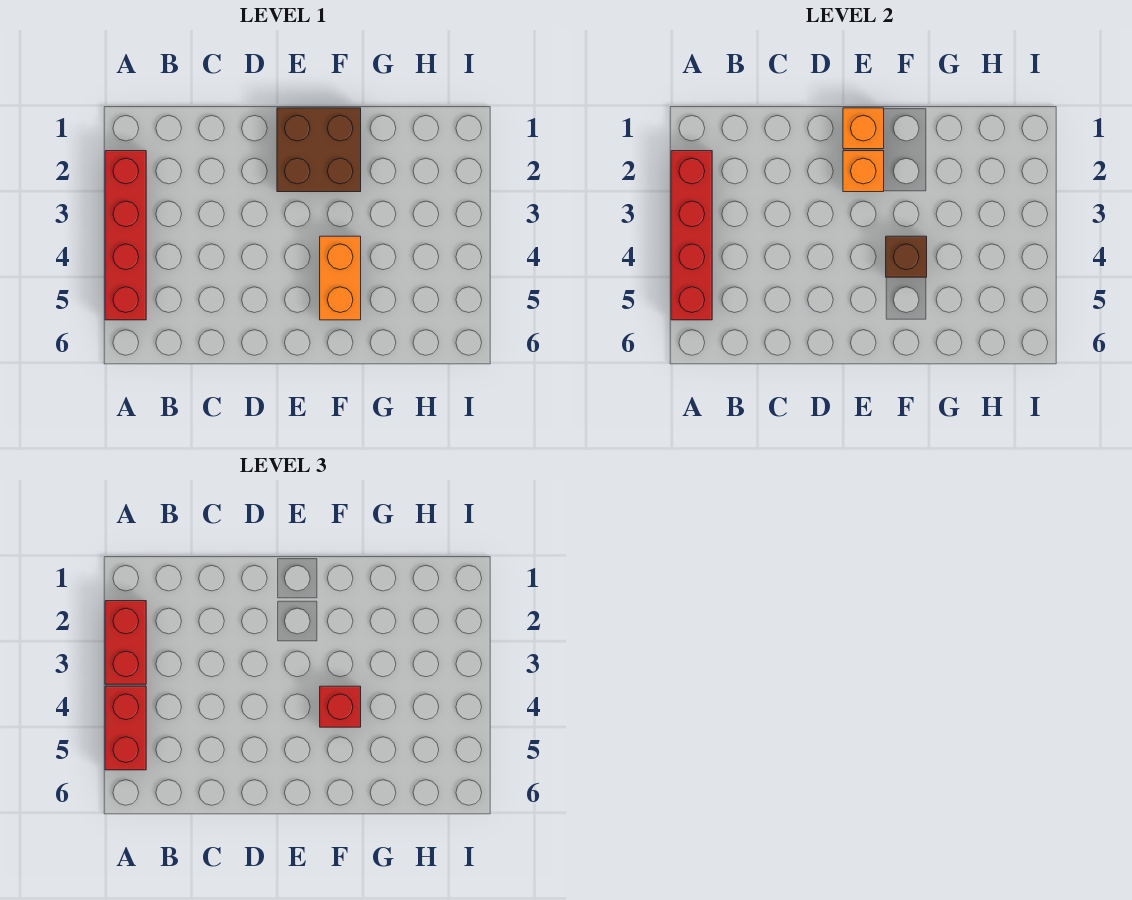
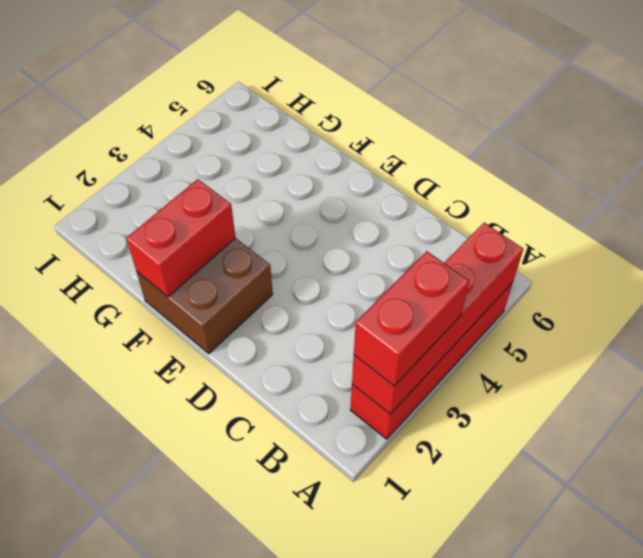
red 1x2 brick [126,179,236,297] -> red 1x2 brick moved to [105,686,146,770]
none -> orange 1x2 brick [320,236,361,320]
none -> orange 1x1 brick [843,108,884,149]

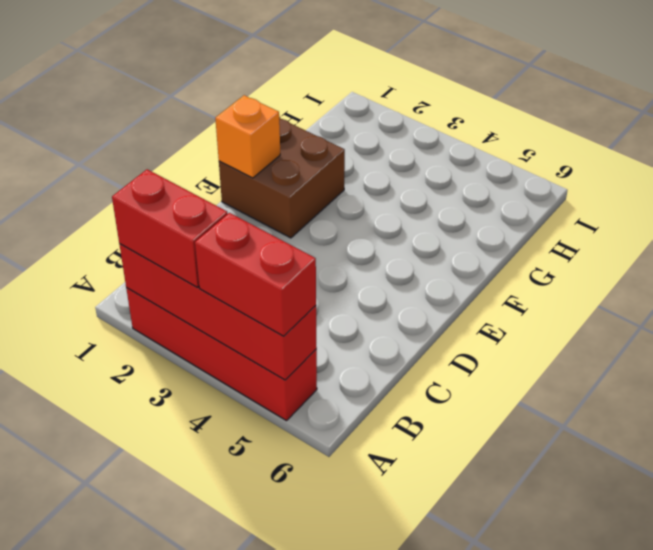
none -> orange 1x2 brick [320,236,361,320]
none -> orange 1x1 brick [843,151,884,192]

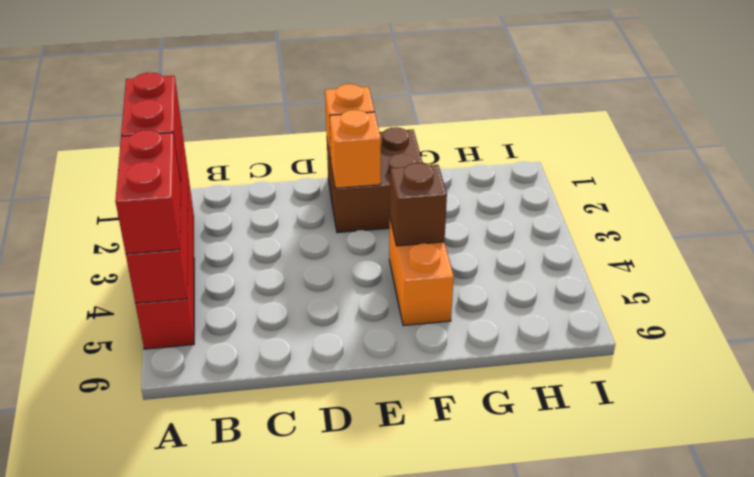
none -> red 1x1 brick [320,686,361,727]

